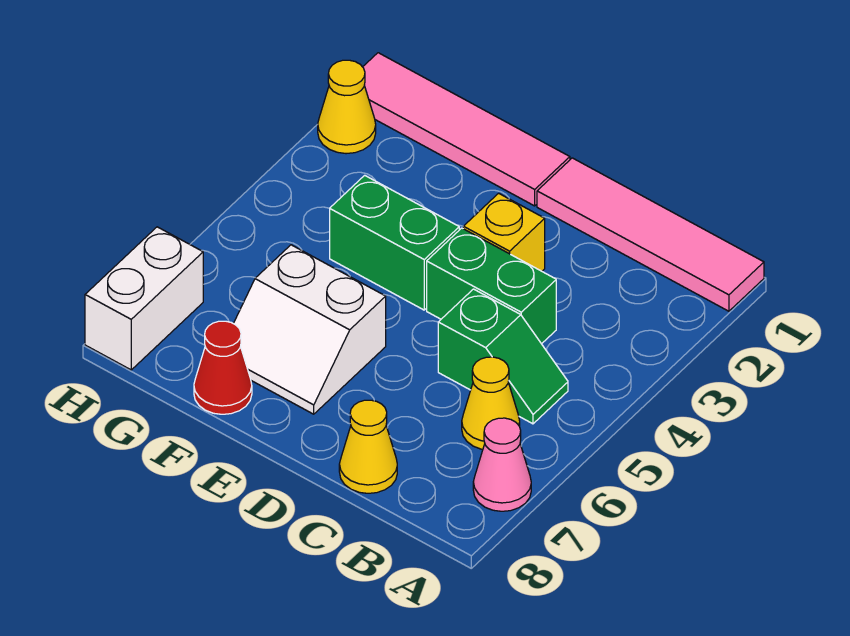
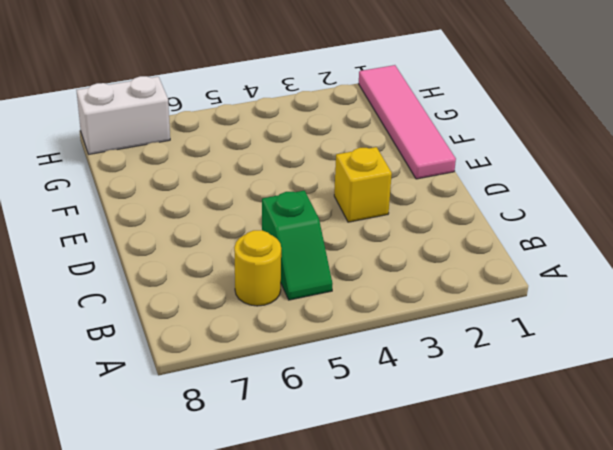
yellow 1x1 round brick [234,230,281,306] -> yellow 1x1 cone [462,357,520,449]
none -> pink 1x4 tile [537,158,764,311]
none -> pink 1x1 cone [473,418,531,511]
none -> green 1x2 brick [427,228,556,344]

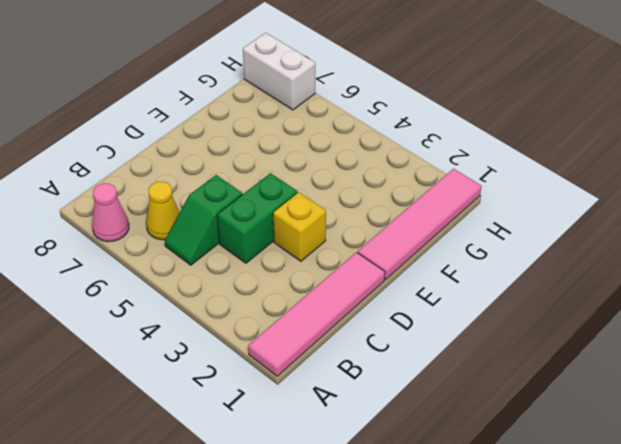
none -> yellow 1x1 cone [339,400,397,493]
none -> green 1x2 brick [330,175,459,310]
none -> white 2x2 slope [233,245,386,414]

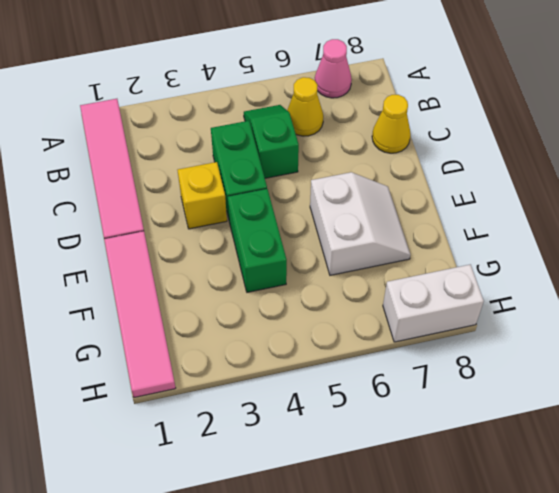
none -> red 1x1 cone [194,321,252,414]
none -> yellow 1x1 cone [318,60,376,154]

